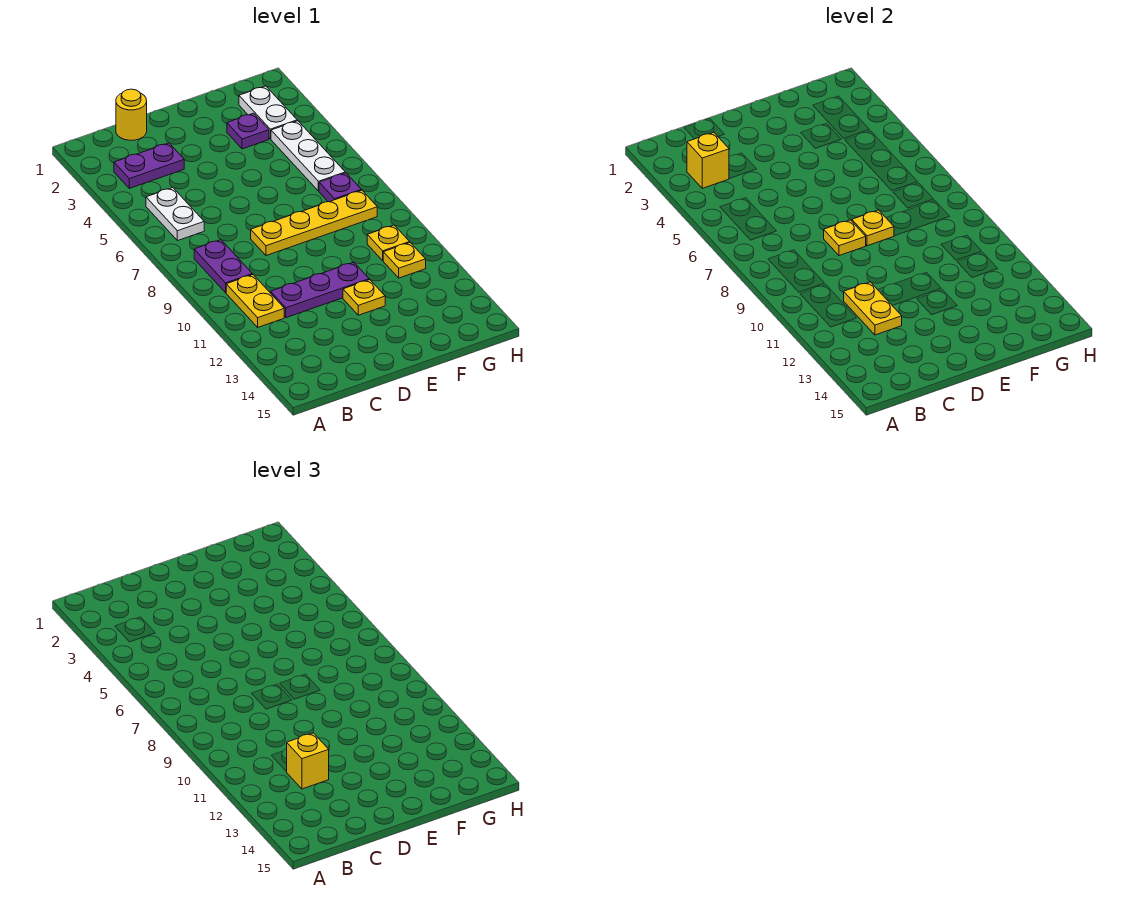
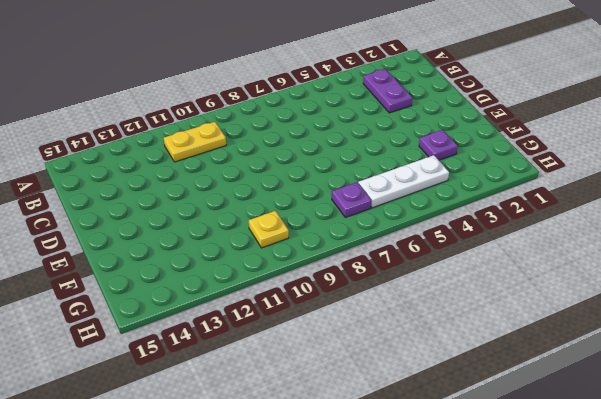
none -> white 1x2 plate [146,188,204,241]
none -> purple 1x2 plate [194,240,252,293]
none -> yellow 1x1 round brick [116,89,147,140]

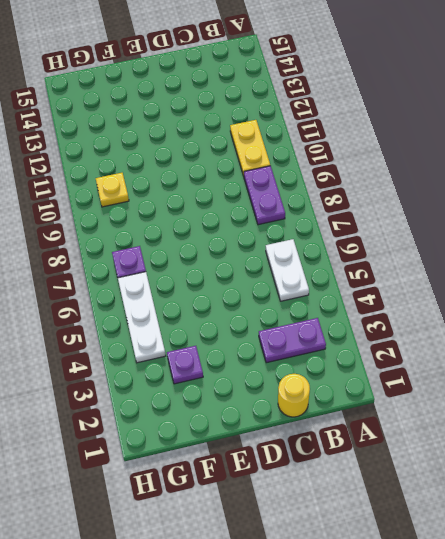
none -> purple 1x3 plate [271,262,369,318]
none -> yellow 1x4 plate [251,190,377,256]
none -> yellow 1x1 plate [343,280,385,315]

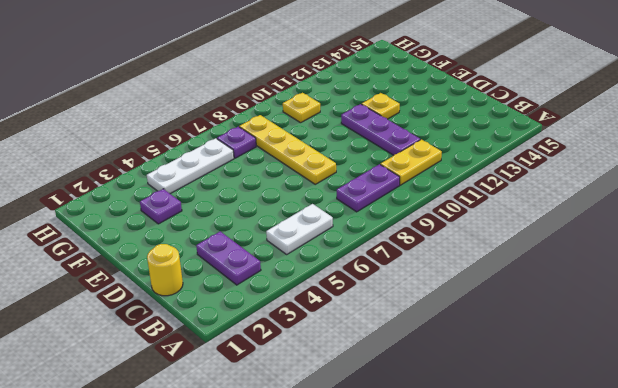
none -> white 1x2 plate [239,86,297,139]
none -> yellow 1x1 plate [383,243,426,278]
none -> yellow 1x1 brick [687,132,729,188]

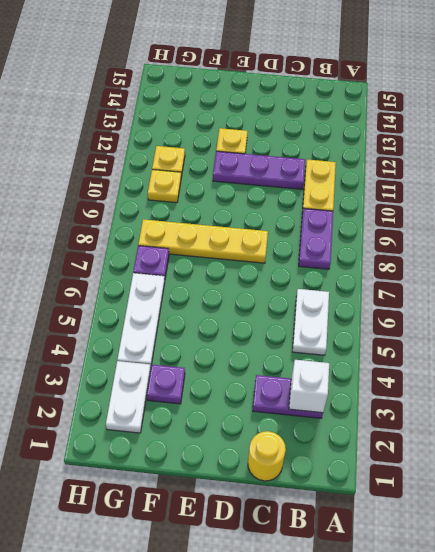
white 1x1 brick [289,360,329,413] -> yellow 1x1 brick [687,132,729,188]
none -> yellow 1x2 plate [844,282,902,335]
none -> yellow 1x1 plate [824,220,866,256]
none -> yellow 1x1 plate [852,210,894,246]

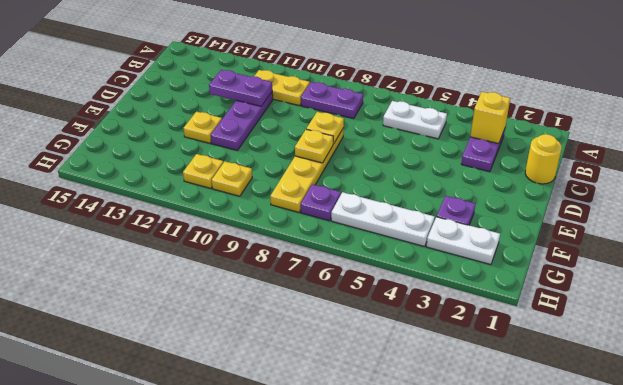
purple 1x2 plate [209,70,272,106] -> yellow 1x2 plate [844,282,902,335]
none -> yellow 1x1 brick [287,733,329,789]

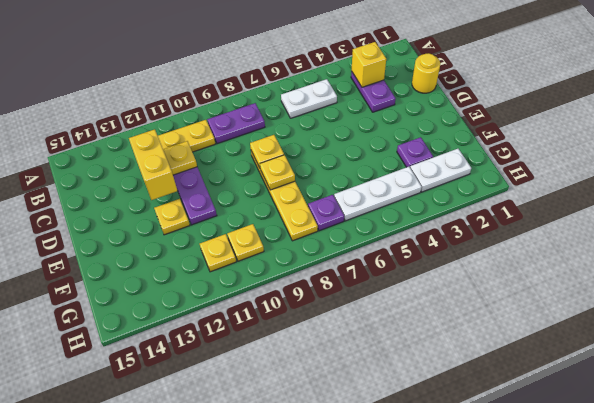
yellow 1x2 brick [129,129,177,200] -> yellow 1x1 brick [287,733,329,789]

